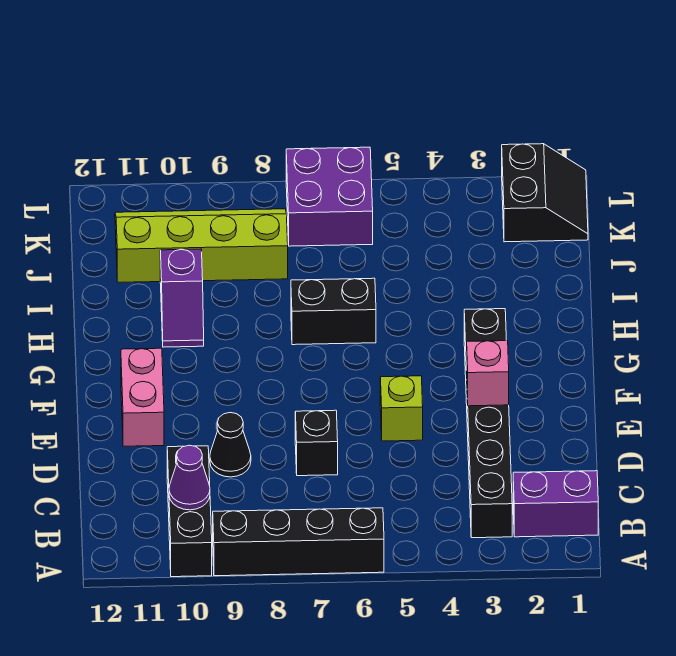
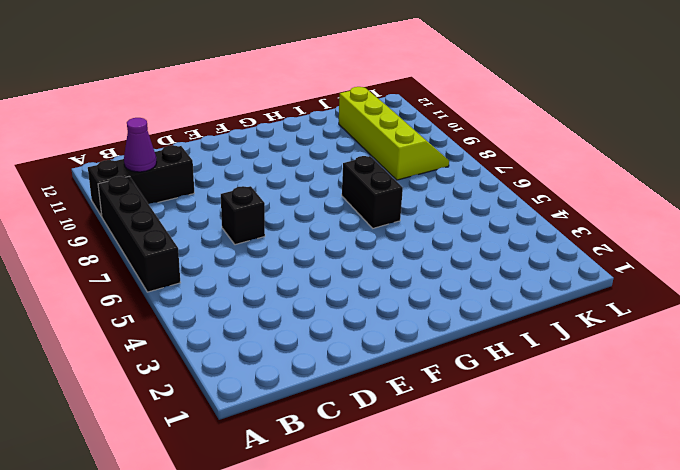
none -> purple 1x2 brick [513,471,598,537]
none -> black 1x6 brick [464,309,512,538]
none -> black 1x1 cone [210,413,251,477]

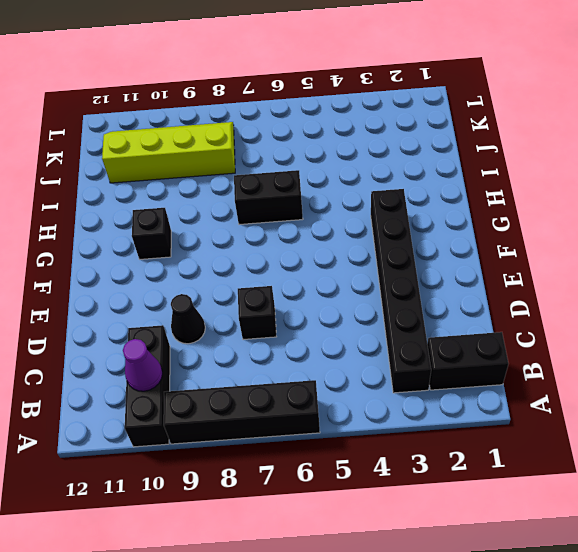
black 1x2 brick [427,332,509,390] -> purple 1x2 brick [513,471,598,537]
black 1x1 brick [132,208,171,259] -> none
none -> lime 1x1 brick [380,376,423,441]
none -> pink 1x2 brick [121,348,164,446]
none -> purple 1x2 slope [160,249,204,347]

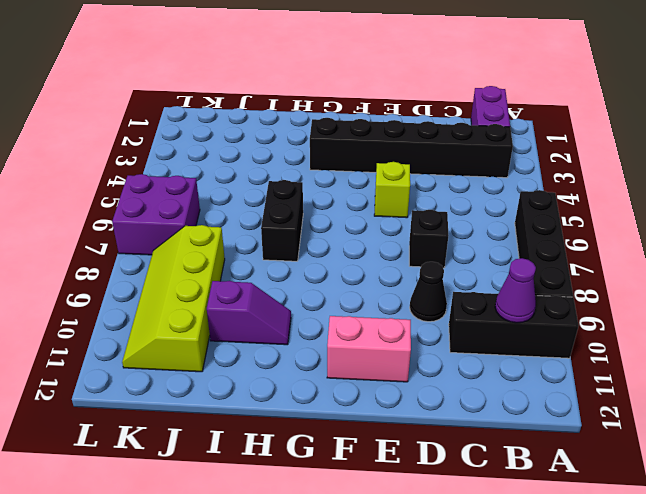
none -> black 2x2 slope [502,144,588,242]
none -> pink 1x1 brick [467,341,509,406]

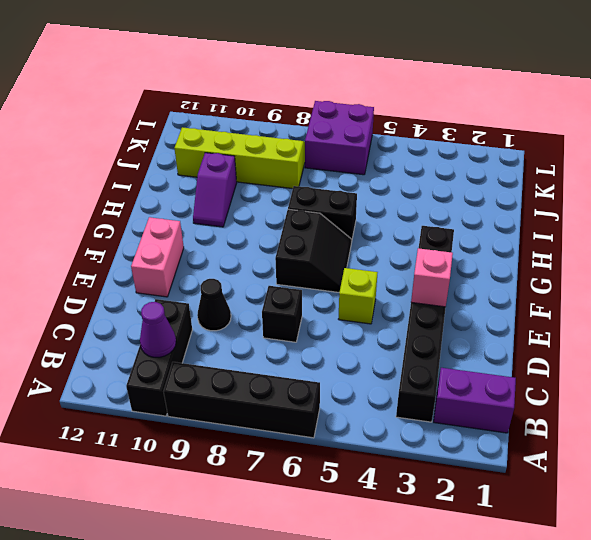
black 2x2 slope [275,209,352,292] -> black 2x2 slope moved to [502,144,588,242]

